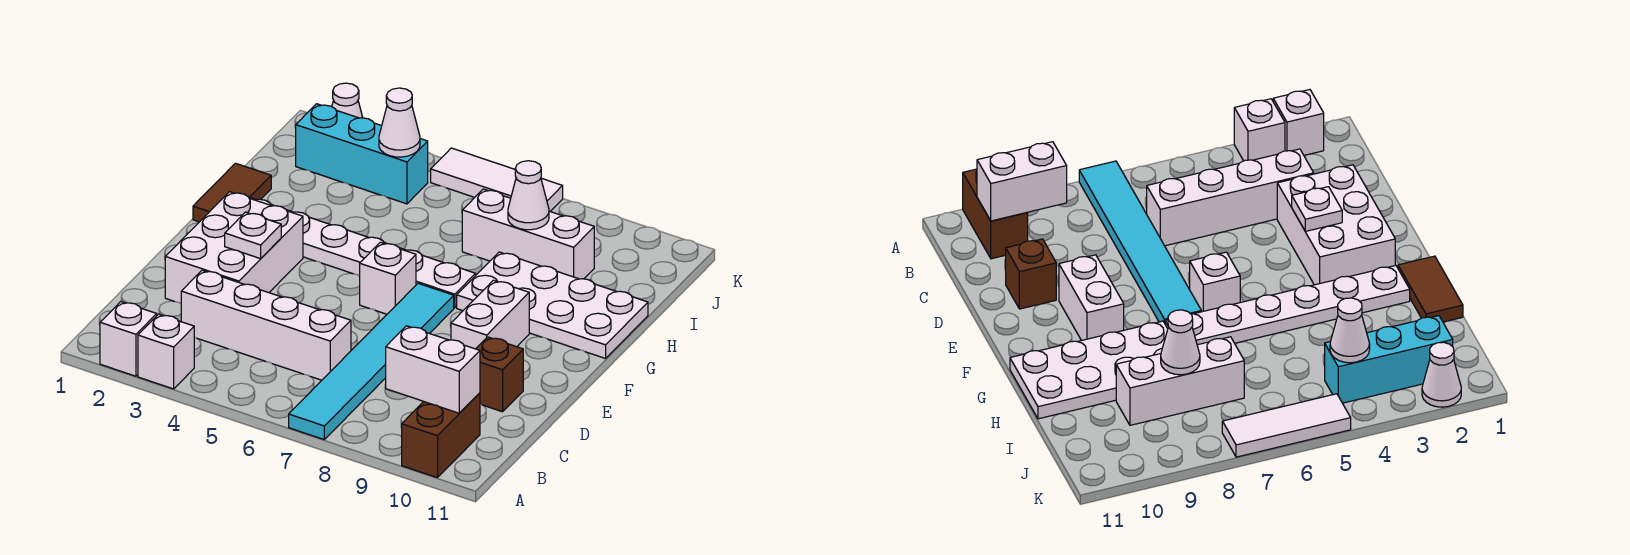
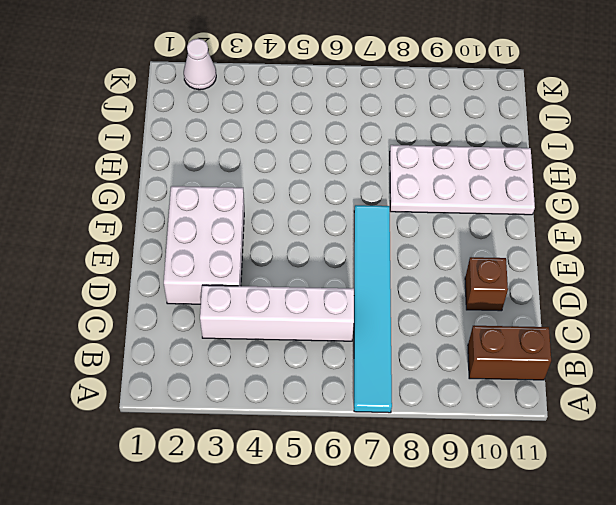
brown 1x2 brick [468,326,551,380] -> brown 1x2 brick turned to [402,393,480,478]
none -> white 1x1 brick [100,302,157,376]
none -> white 1x1 brick [138,314,194,389]
none -> white 1x2 brick [451,280,529,349]

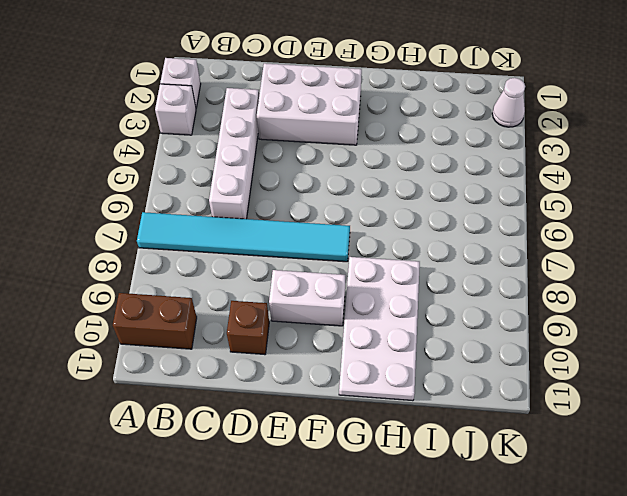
none -> white 1x1 brick [360,242,416,314]
none -> brown 1x2 tile [193,163,271,222]
none -> white 1x6 plate [251,198,476,308]

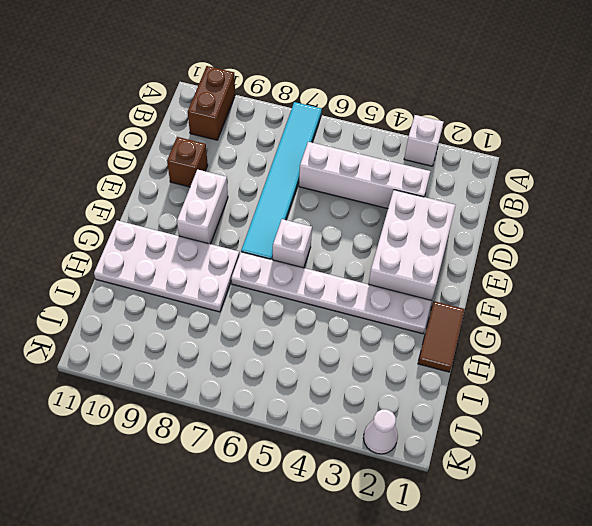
none -> white 1x1 brick [100,302,157,376]
none -> white 1x3 brick [462,189,594,279]
none -> cyan 1x3 brick [296,104,428,204]

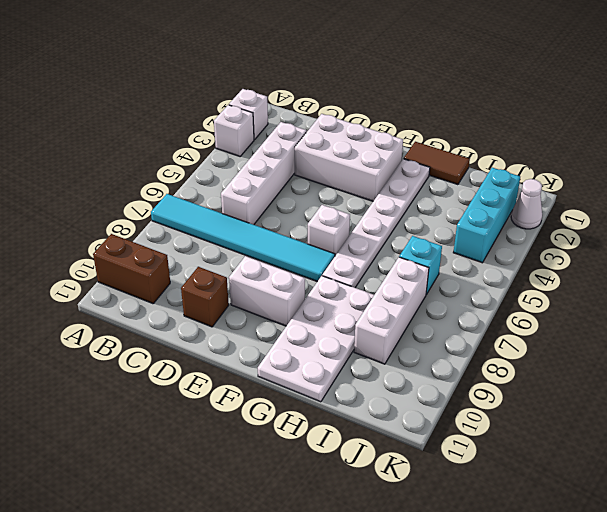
cyan 1x1 brick [399,236,442,295] -> none
none -> white 1x3 tile [431,148,563,211]
none -> white 1x2 brick [386,326,480,413]
none -> white 1x1 plate [225,212,281,259]

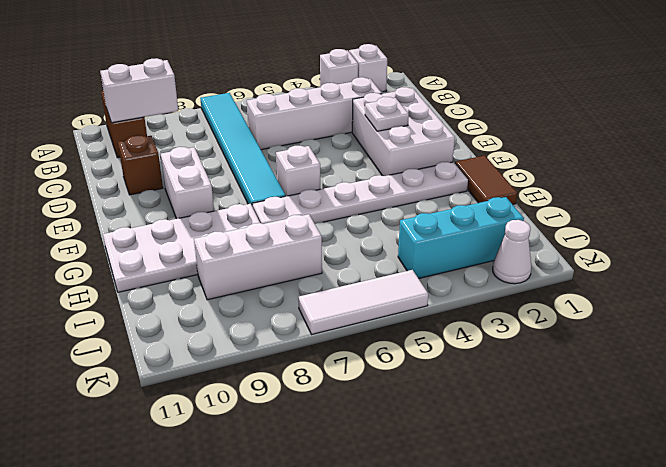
none -> white 1x1 cone [508,161,549,230]
none -> white 1x1 cone [379,88,420,157]

